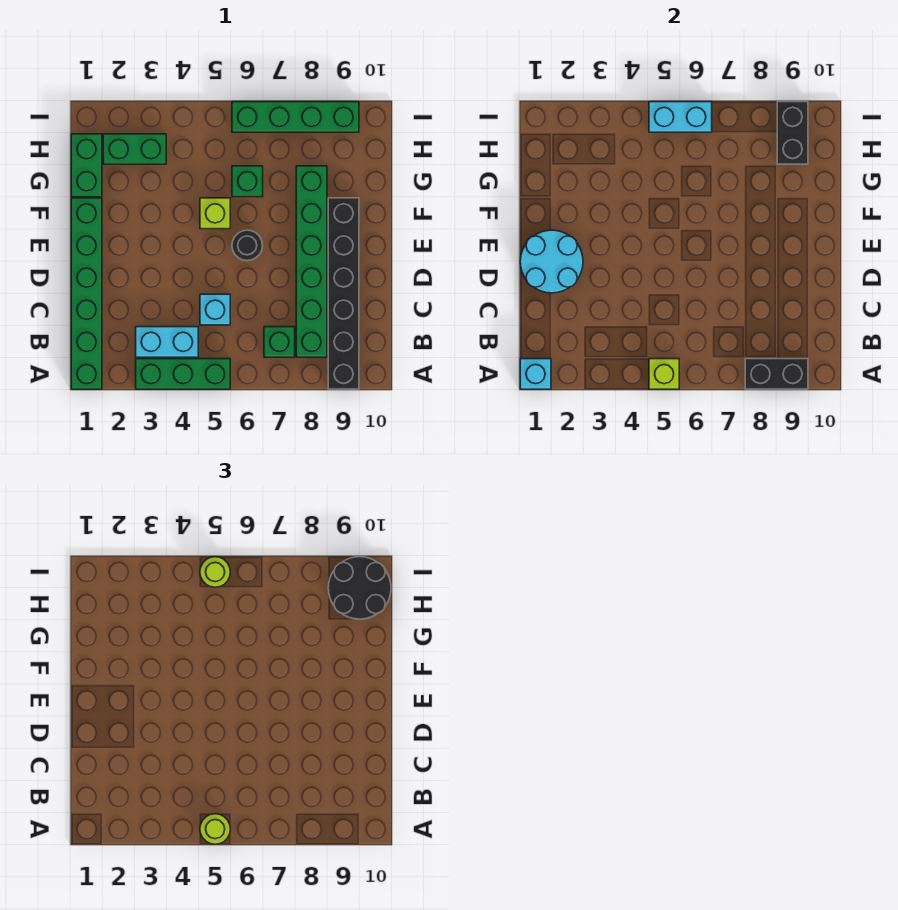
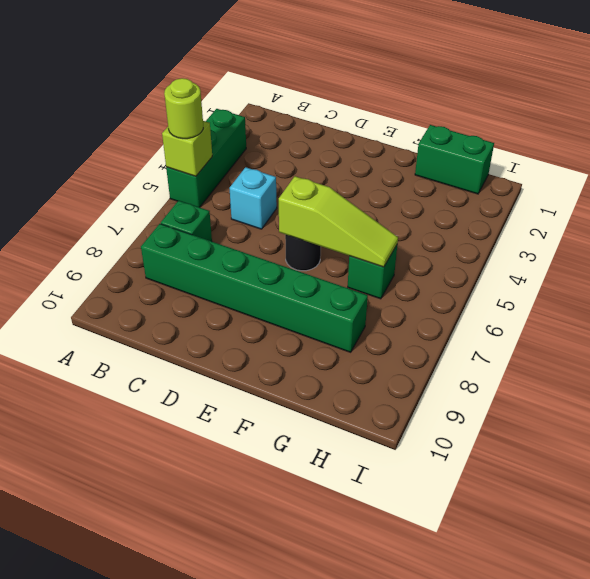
lime 1x3 slope [279,176,398,267] -> none
none -> green 1x6 brick [71,198,102,389]
none -> black 1x6 brick [328,198,359,389]
none -> cyan 1x2 brick [136,327,198,357]

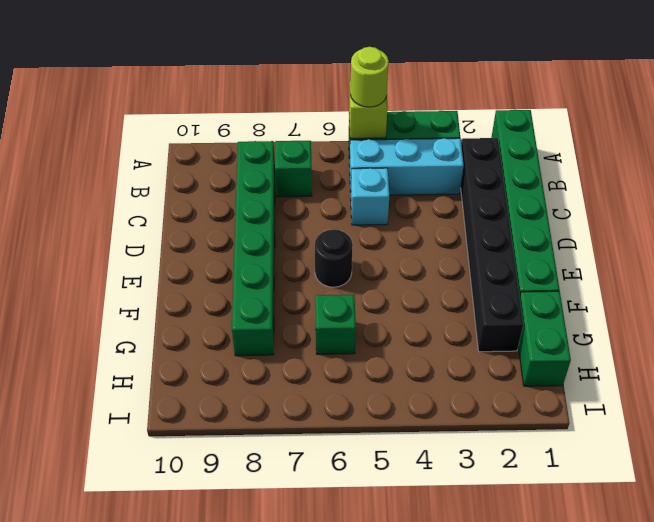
black 1x6 brick [461,138,523,352] -> black 1x6 brick moved to [328,198,359,389]
cyan 1x3 brick [350,138,464,195] -> cyan 1x2 brick [136,327,198,357]
none -> lime 1x1 brick [200,198,230,229]
none -> green 1x2 brick [103,134,166,164]
none -> green 1x4 brick [232,102,359,132]

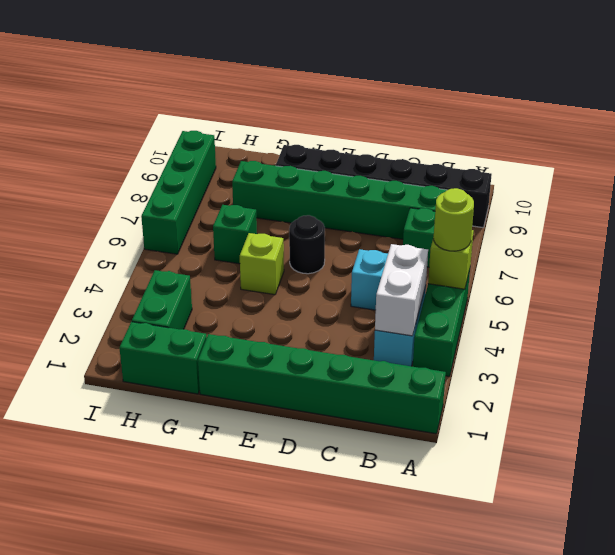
white 1x2 brick [375,244,428,336] -> none
none -> cyan 1x1 brick [520,359,551,389]
none -> black 1x2 brick [745,359,808,389]
none -> cyan 2x2 round brick [520,230,583,293]

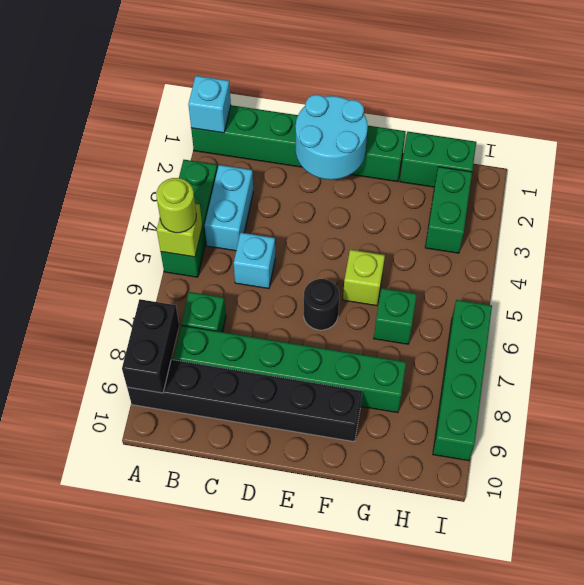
none -> black 1x2 brick [777,102,808,164]
none -> cyan 1x2 brick [649,102,712,132]
none -> black 2x2 round brick [328,557,391,619]

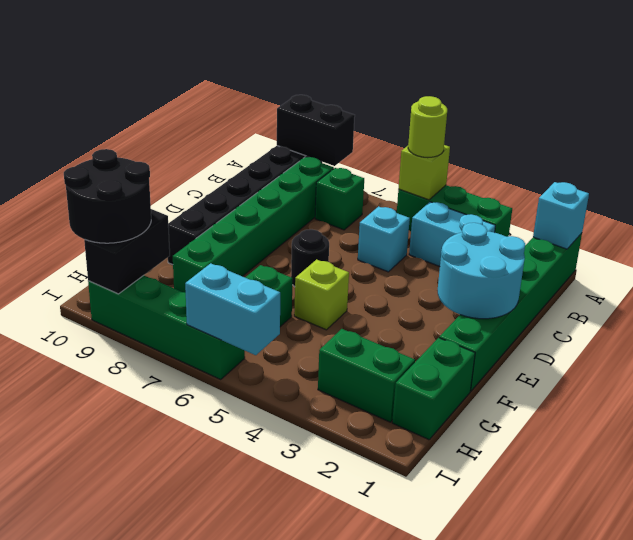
none -> lime 1x1 round brick [200,557,230,587]

